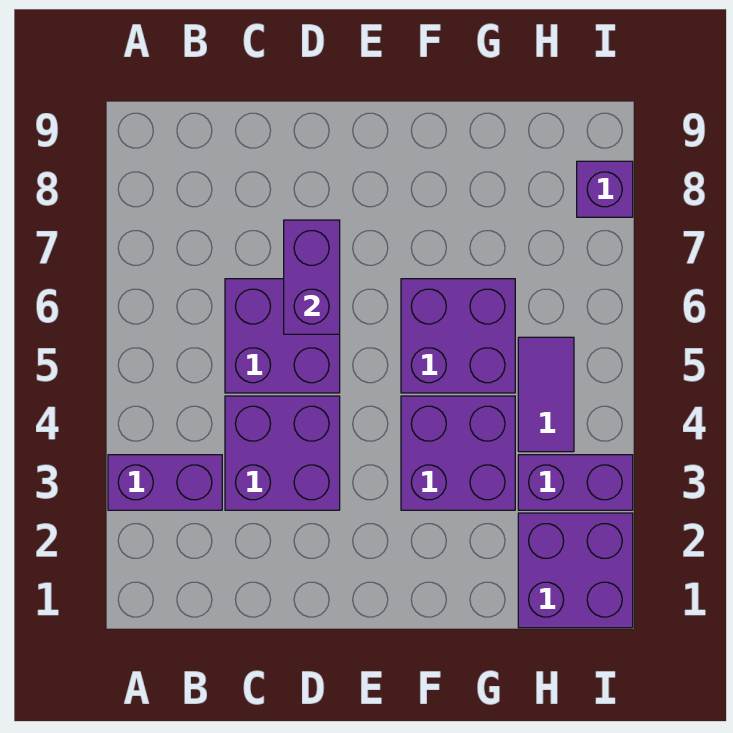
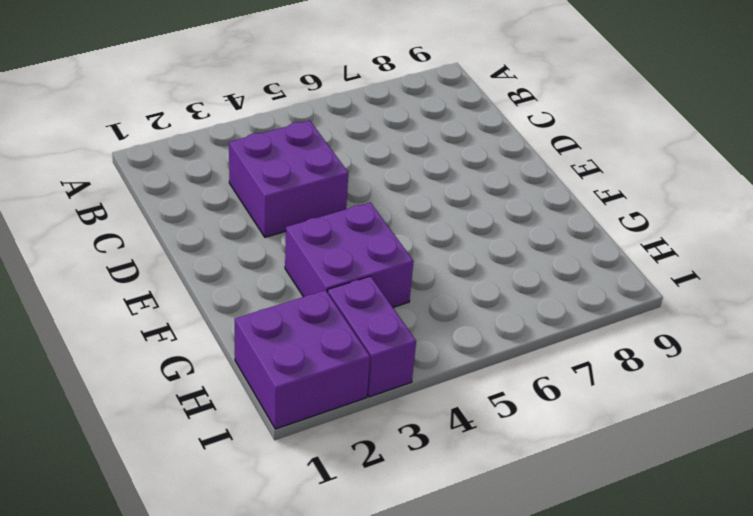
none -> purple 1x2 brick [108,455,222,510]
none -> purple 2x2 brick [225,279,340,393]

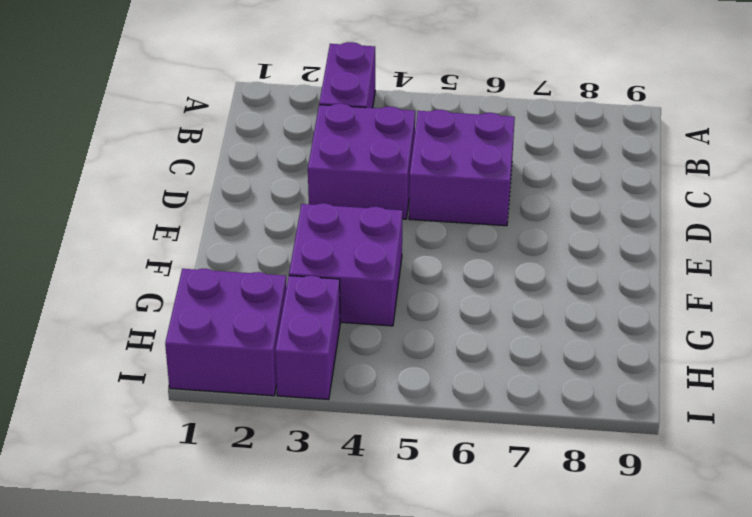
none -> purple 2x2 brick [401,279,515,393]
none -> purple 1x2 tile [518,337,574,452]

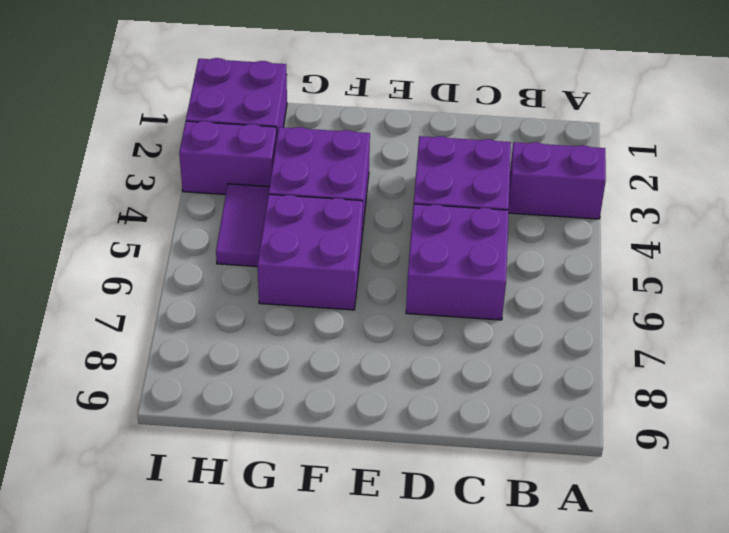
none -> purple 1x1 brick [577,161,633,217]
none -> purple 1x2 brick [284,220,340,334]

